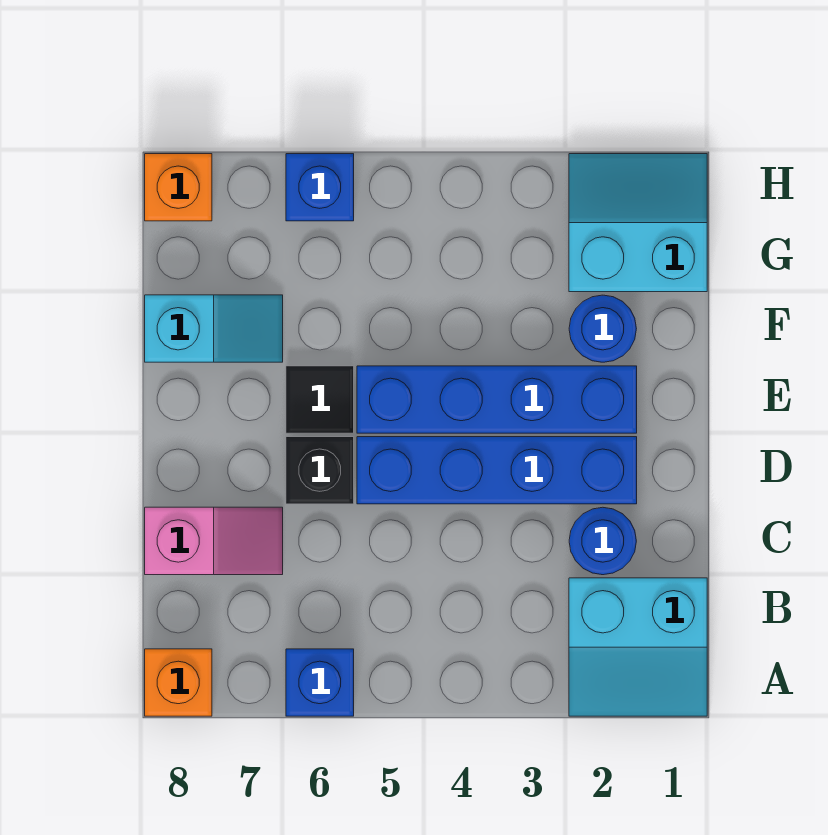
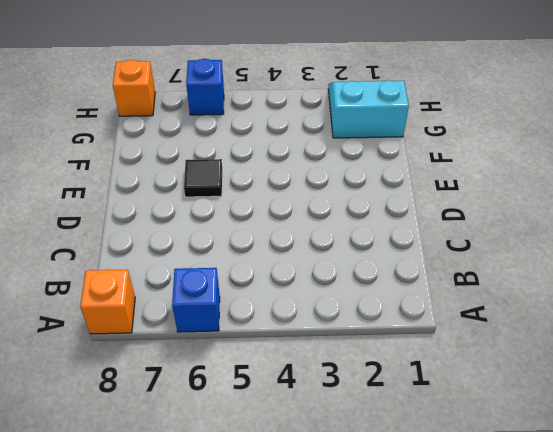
none -> cyan 2x2 slope [569,578,707,716]
none -> blue 1x1 round brick [569,507,636,575]
none -> pink 1x2 slope [145,507,283,575]

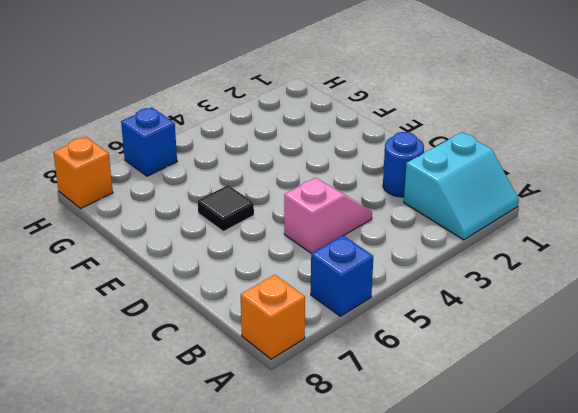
pink 1x2 slope [284,178,372,253] -> pink 1x2 slope moved to [145,507,283,575]
none -> blue 1x4 brick [357,437,637,504]
none -> black 1x1 brick [286,437,354,504]
none -> blue 1x4 brick [357,366,637,433]

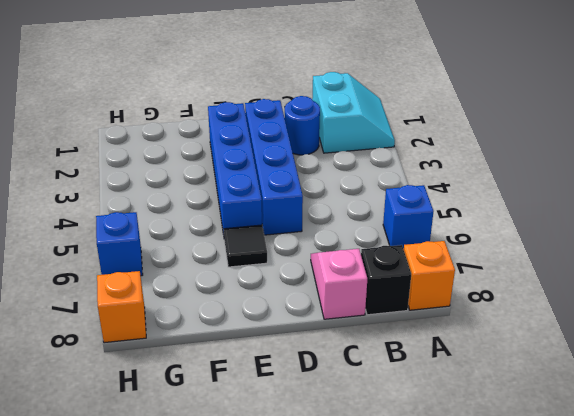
black 1x1 brick [361,245,411,315] -> black 1x1 brick moved to [286,437,354,504]
none -> blue 1x1 round brick [569,295,636,362]
none -> cyan 1x2 slope [145,295,283,362]
none -> cyan 2x2 slope [569,154,707,292]

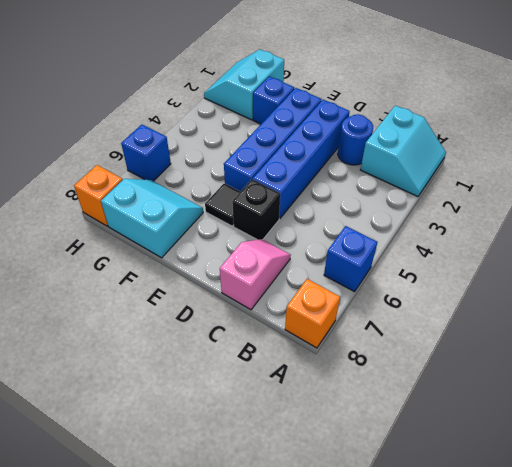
blue 1x1 brick [253,76,294,124] -> blue 1x1 round brick [569,295,636,362]
cyan 2x2 slope [101,179,203,258] -> cyan 1x2 slope [145,295,283,362]

